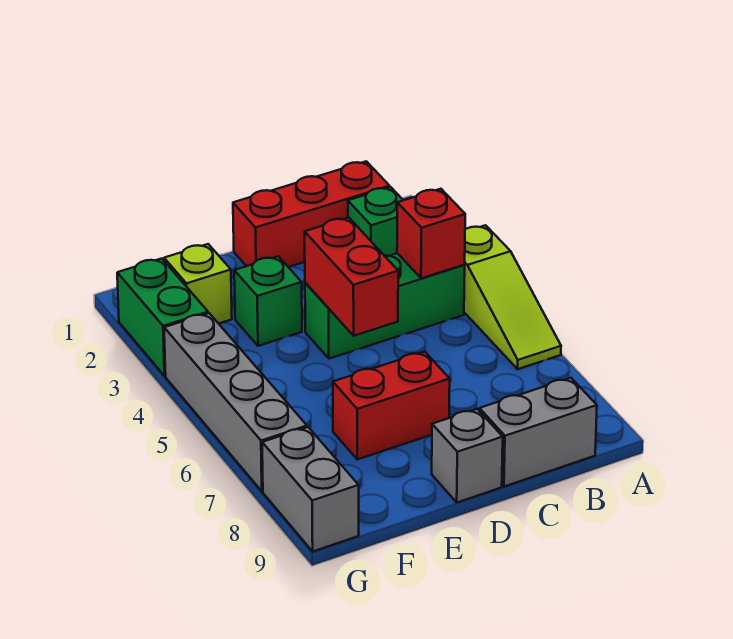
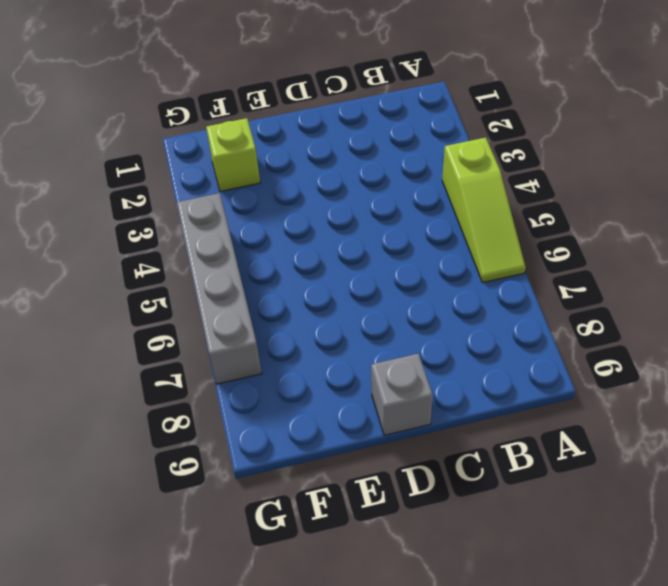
none -> red 1x3 brick [233,161,390,267]
none -> green 1x1 brick [348,187,403,256]
none -> green 1x3 brick [305,253,465,359]

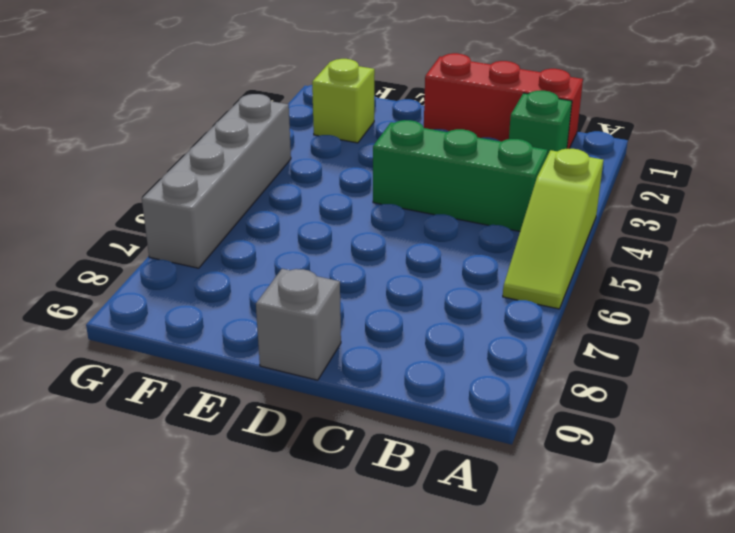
none -> grey 1x2 brick [479,378,597,487]
none -> red 1x2 brick [333,352,450,459]
none -> green 1x1 brick [234,256,302,346]

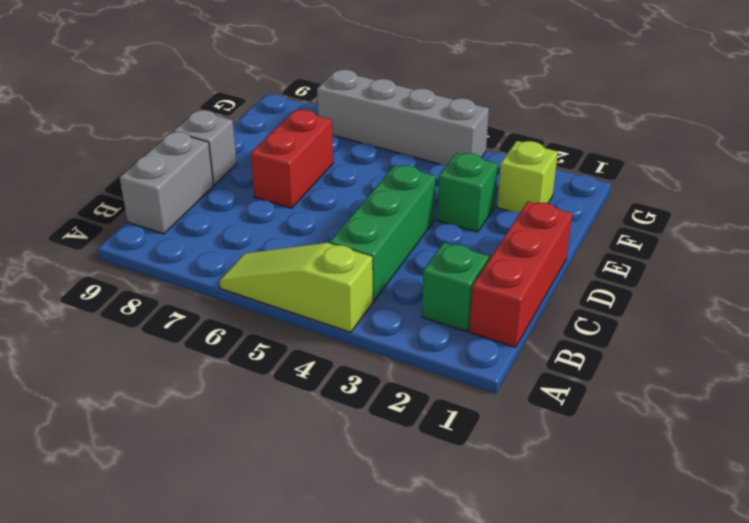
none -> green 1x2 brick [117,258,208,376]
none -> grey 1x2 brick [262,427,359,551]
none -> red 1x1 brick [397,189,465,278]

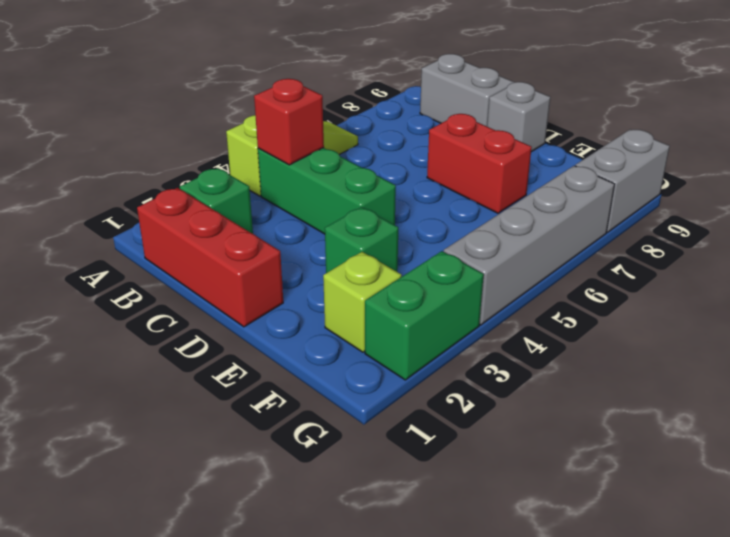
none -> red 1x2 brick [305,218,398,336]

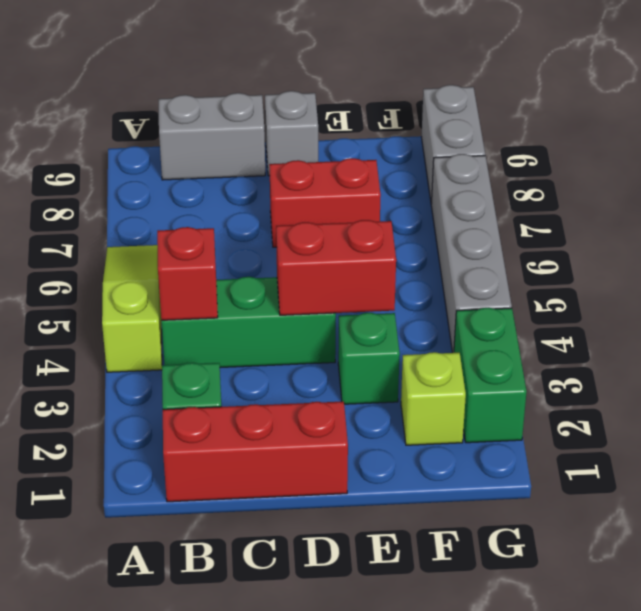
red 1x2 brick [276,220,396,315] -> red 1x2 brick turned to [305,218,398,336]

